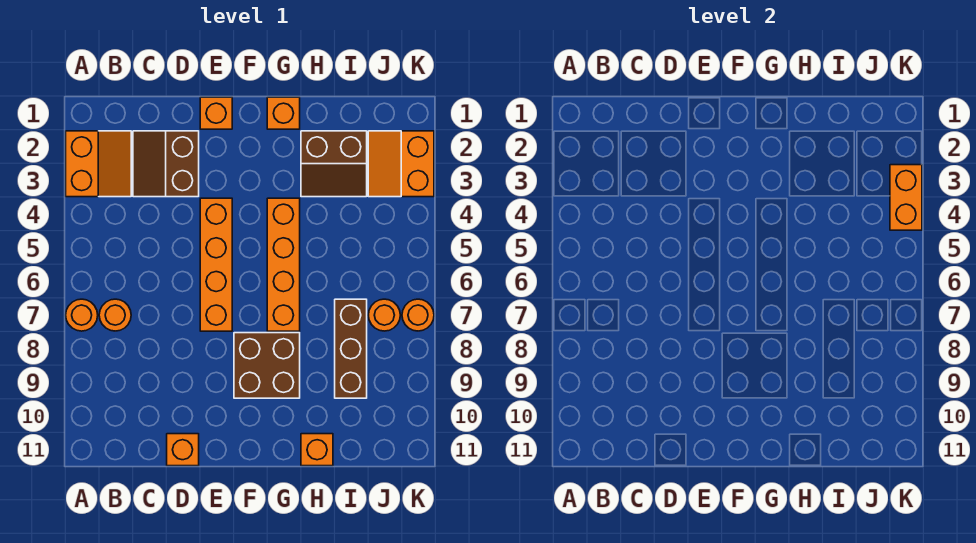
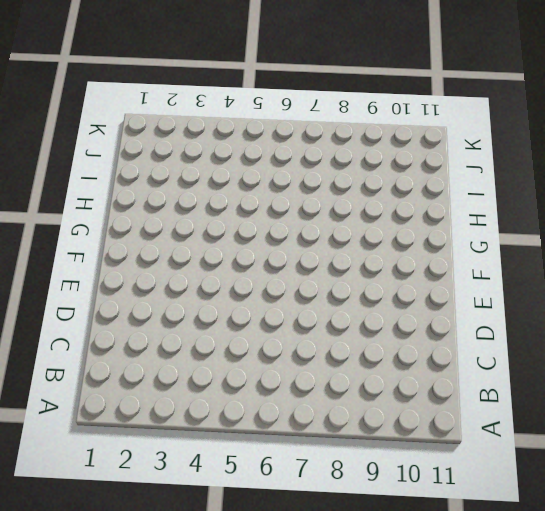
none -> orange 2x2 slope [66,131,131,197]
none -> orange 1x1 round brick [66,299,98,331]
none -> orange 1x1 round brick [99,299,131,331]

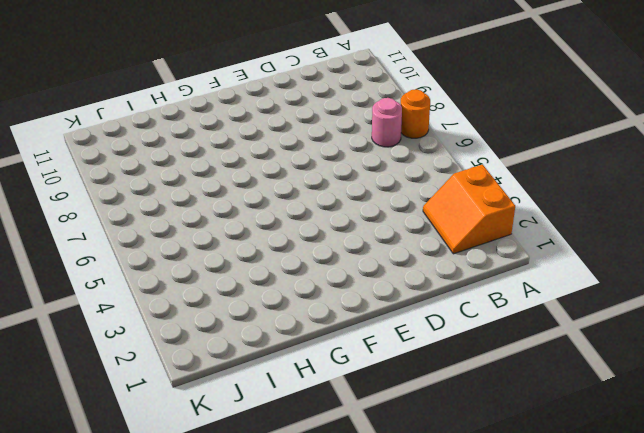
pink 1x1 round brick [372,98,402,147] -> orange 1x1 round brick [99,299,131,331]
none -> brown 2x2 slope [133,131,199,197]
none -> orange 1x1 brick [167,434,199,466]
none -> orange 1x1 brick [200,97,232,129]

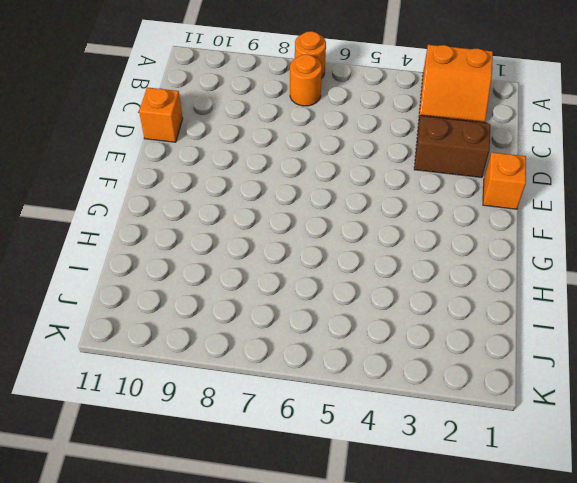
none -> orange 1x4 brick [200,198,232,331]
none -> brown 2x2 brick [234,333,300,398]
none -> orange 1x1 brick [267,97,300,129]

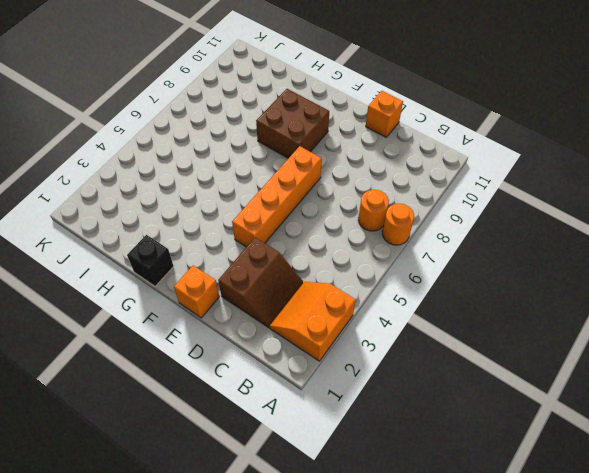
black 1x1 brick [127,235,174,286] -> orange 1x1 brick [267,97,300,129]
none -> orange 1x4 brick [267,198,300,331]
none -> brown 2x2 slope [301,131,367,197]
none -> orange 1x1 brick [301,434,333,466]

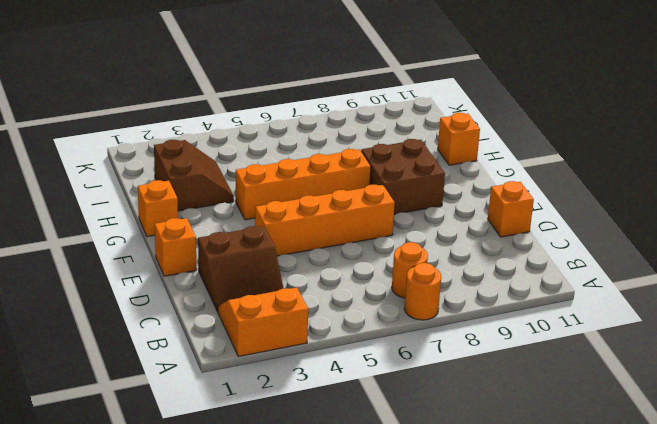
none -> brown 1x3 brick [335,299,367,398]
none -> orange 2x2 slope [368,131,434,197]
none -> orange 1x1 round brick [368,299,400,331]

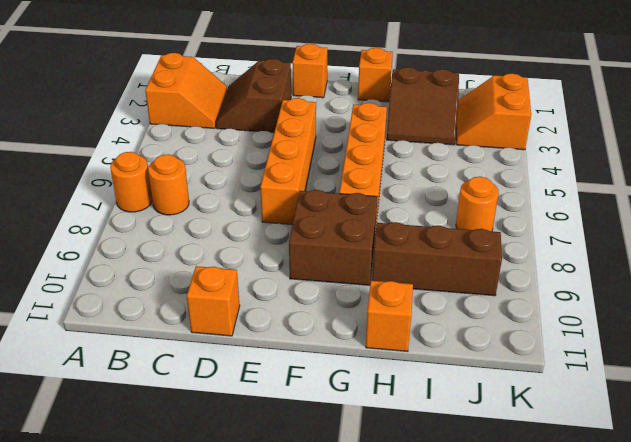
brown 1x3 brick [372,222,502,296] -> brown 1x3 brick turned to [335,299,367,398]
none -> orange 1x1 round brick [402,299,434,331]
none -> orange 1x2 brick [890,165,922,230]

